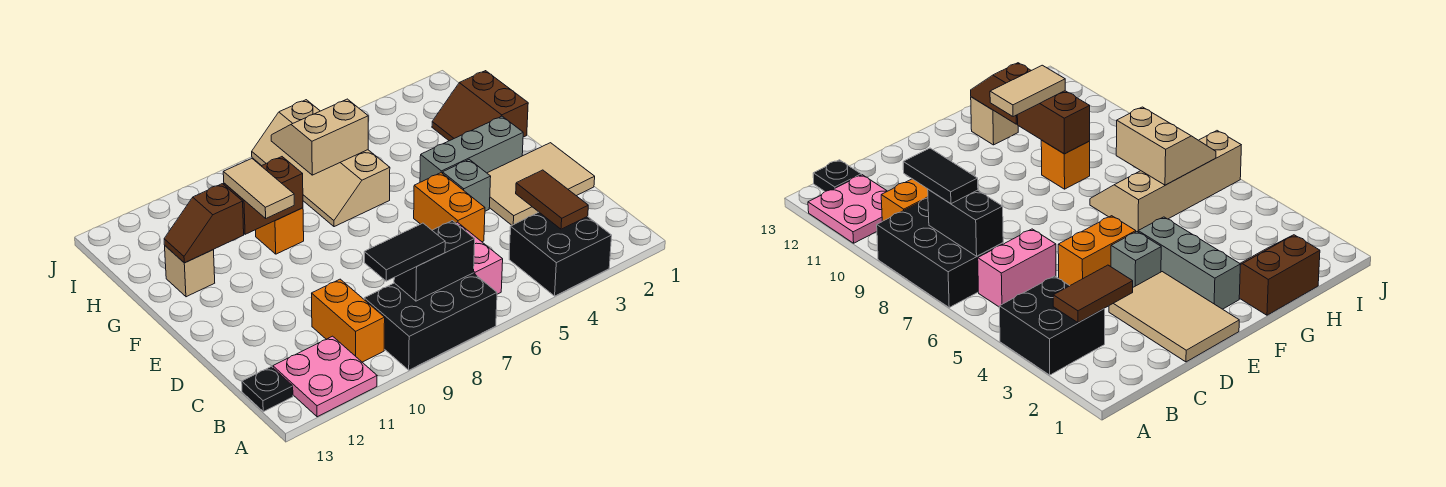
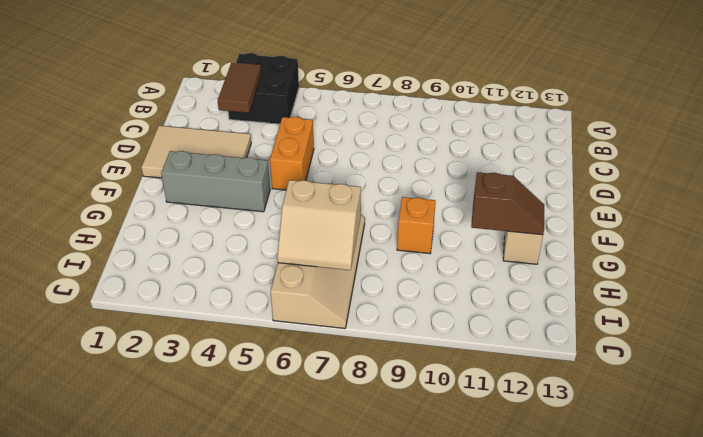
none -> black 2x3 brick [364,273,497,370]
none -> pink 2x2 plate [273,336,377,417]
none -> pink 1x2 brick [456,222,503,294]

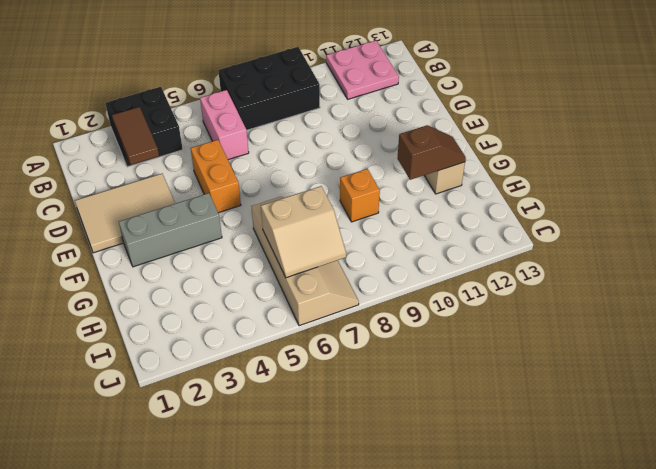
none -> orange 1x2 brick [312,279,385,362]
none -> black 1x1 plate [242,367,293,412]
none -> grey 1x1 brick [442,159,491,211]

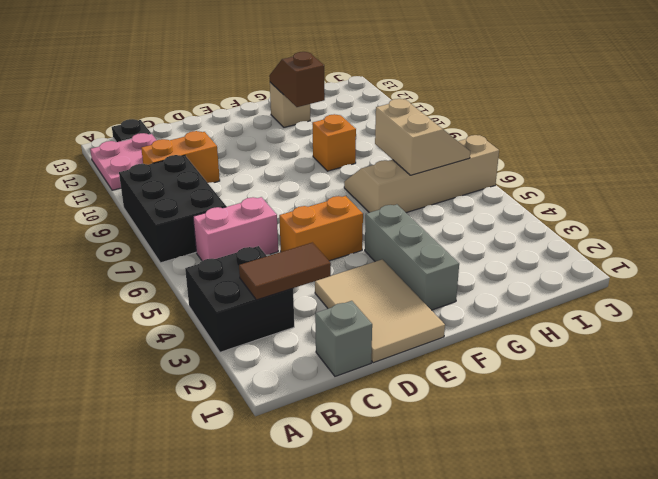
grey 1x1 brick [315,301,372,376] -> grey 1x1 brick moved to [442,159,491,211]
none -> brown 2x2 slope [432,71,528,141]
none -> black 1x2 brick [394,221,475,301]
none -> brown 1x2 brick [224,157,303,234]

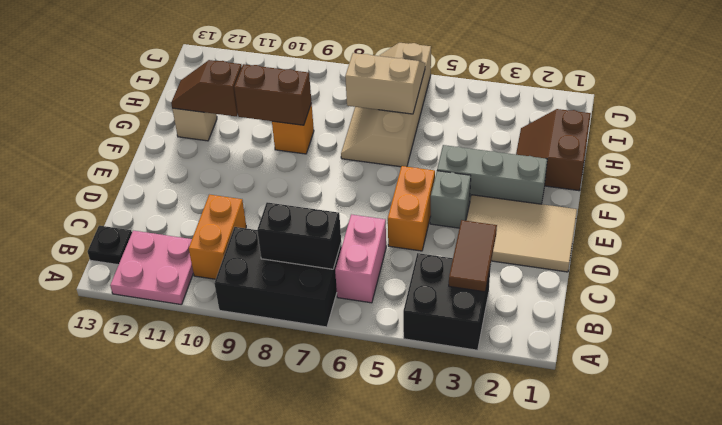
none -> black 1x2 tile [364,223,445,281]
none -> tan 1x2 tile [223,159,294,218]

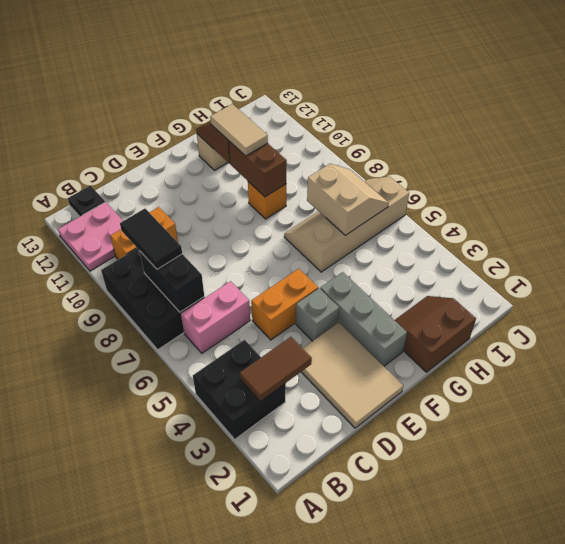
tan 1x2 tile [210,104,268,156] -> tan 1x2 tile turned to [223,159,294,218]

